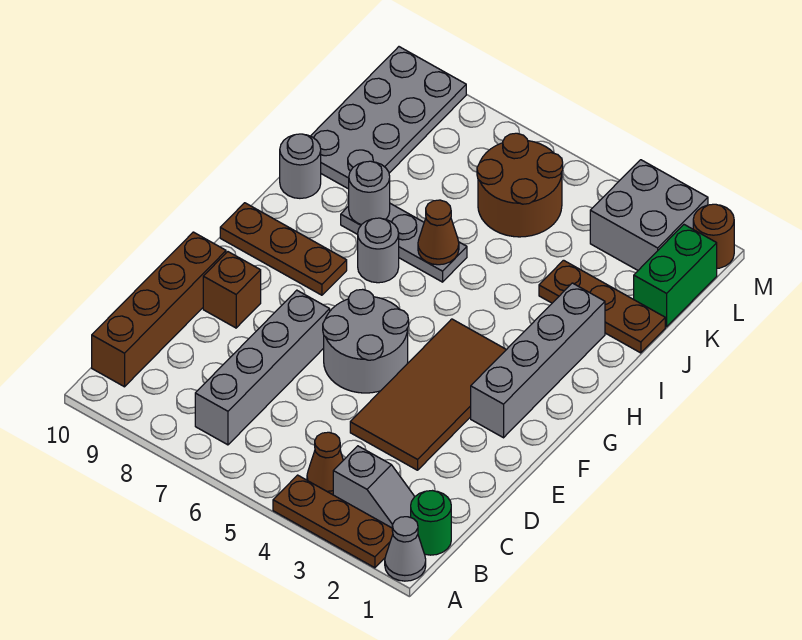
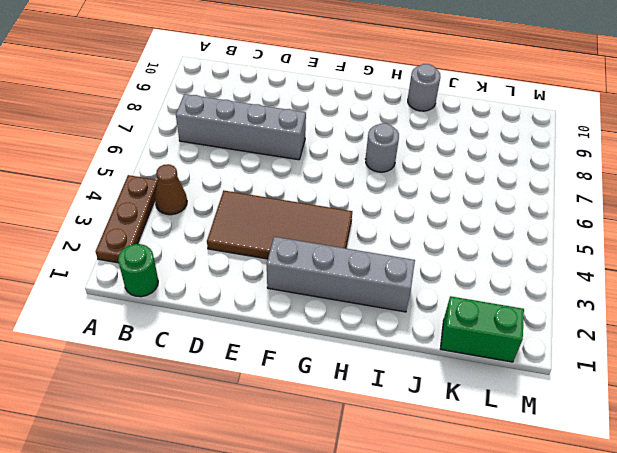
none -> grey 1x1 cone [385,517,426,581]
none -> grey 1x2 slope [333,446,415,528]
none -> brown 1x4 brick [92,232,226,387]

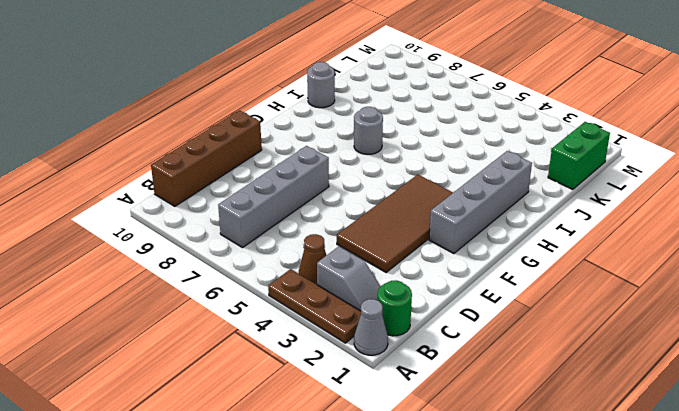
none -> grey 2x2 round brick [323,289,409,393]
none -> brown 1x1 brick [203,252,261,328]
none -> brown 1x3 plate [220,203,347,295]

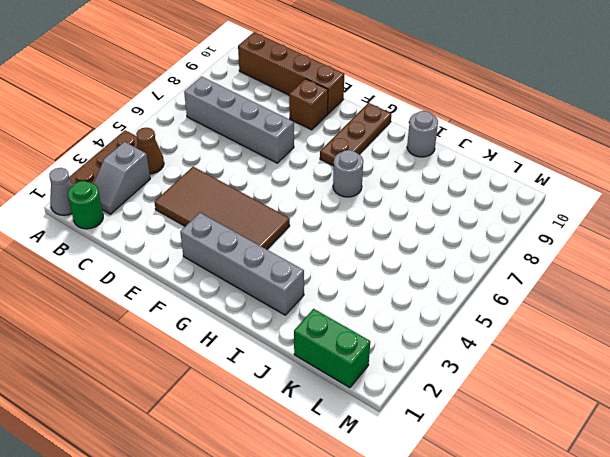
none -> grey 2x2 round brick [323,289,409,393]
none -> grey 1x3 plate [341,204,467,282]
none -> brown 1x3 plate [539,260,665,353]

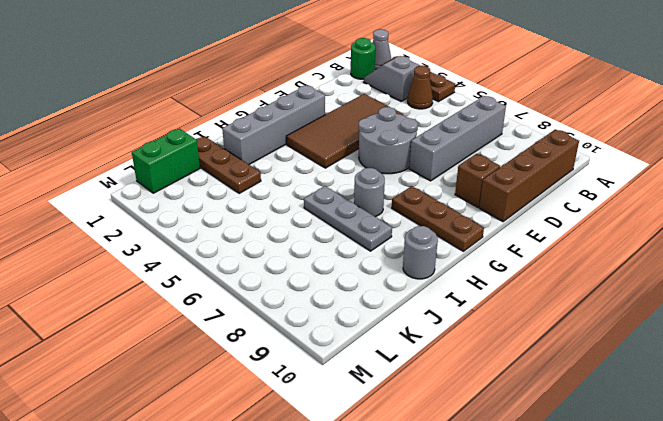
none -> grey 2x4 plate [311,47,466,189]
none -> brown 2x2 round brick [477,133,563,237]
none -> grey 2x2 brick [590,160,708,270]

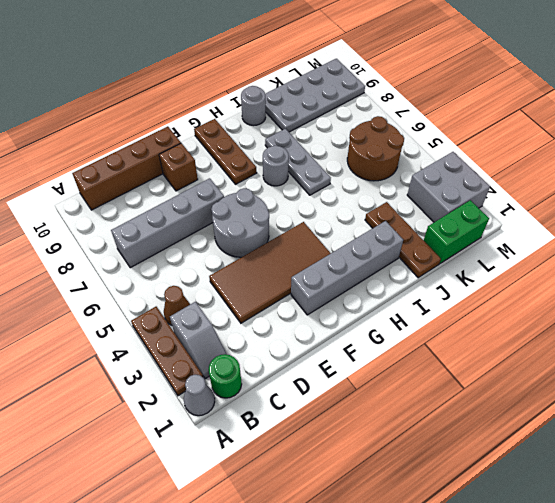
none -> brown 1x1 round brick [693,204,734,268]
none -> brown 1x1 cone [418,200,459,265]
none -> grey 1x1 round brick [349,161,390,225]

